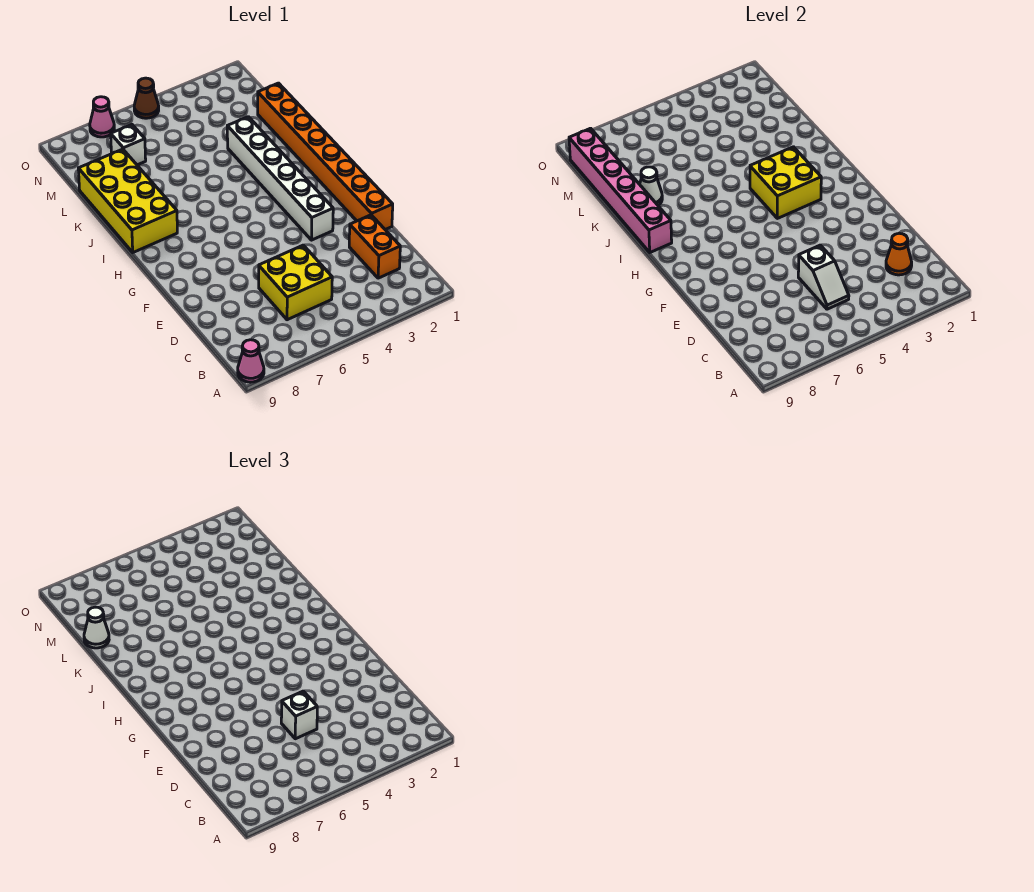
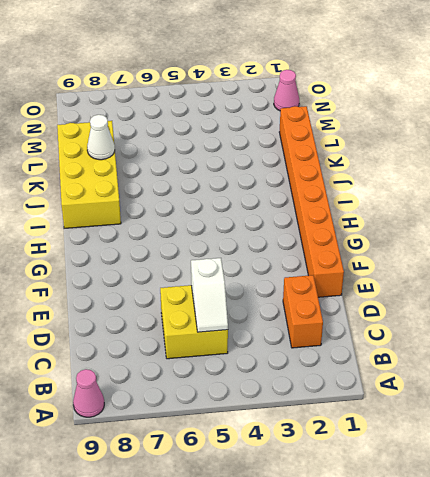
pink 1x1 cone [274,70,299,111] -> pink 1x1 cone moved to [90,97,114,137]
none -> white 1x6 brick [227,117,333,240]
none -> white 1x1 brick [111,125,146,165]
none -> brown 1x1 cone [134,78,159,118]

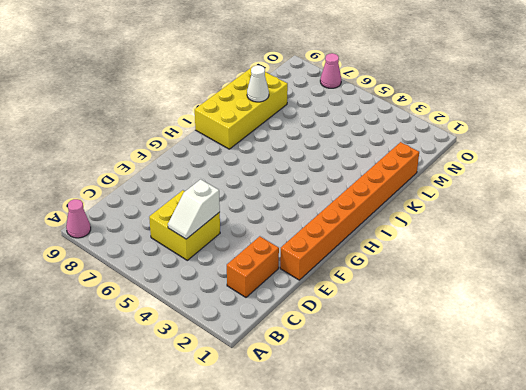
none -> white 1x6 brick [227,117,333,240]
none -> white 1x1 brick [111,125,146,165]
none -> brown 1x1 cone [134,78,159,118]

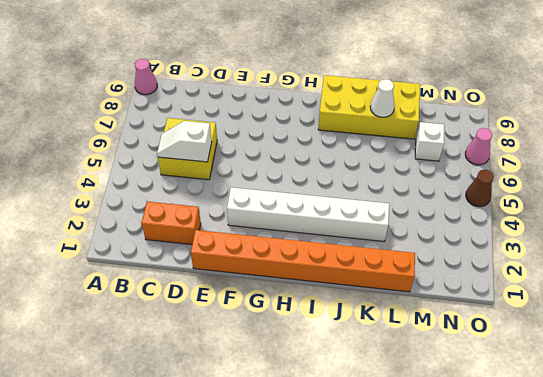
none -> orange 1x1 cone [886,233,912,275]
none -> yellow 2x2 brick [750,147,821,218]
none -> pink 1x6 brick [569,128,672,252]

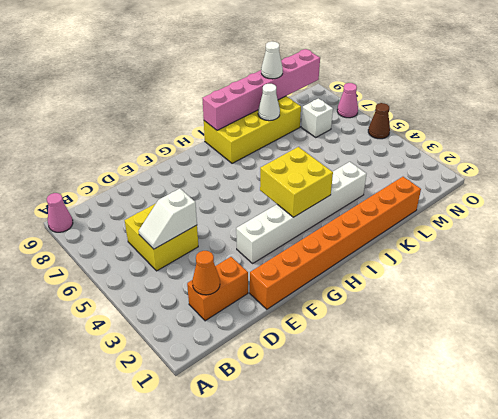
none -> white 1x1 brick [281,691,317,739]

